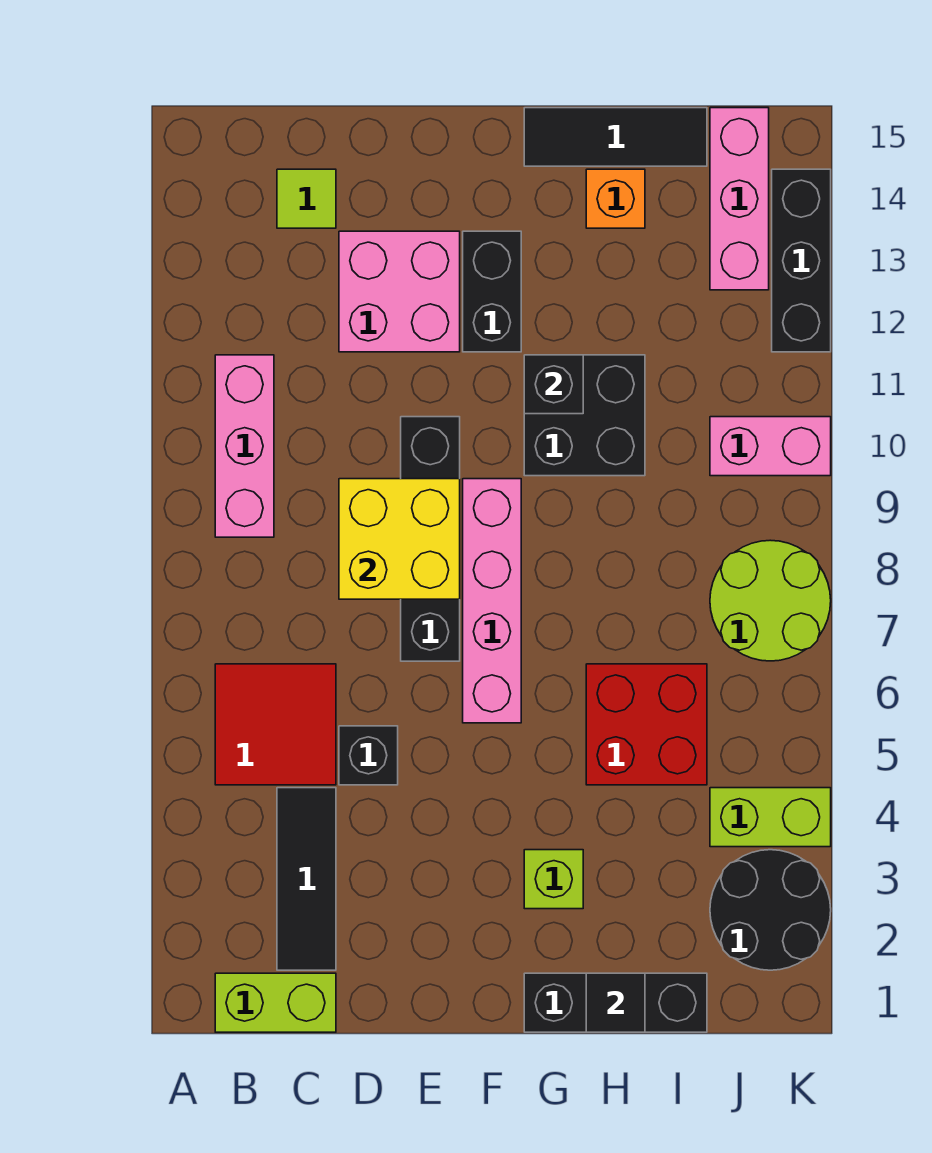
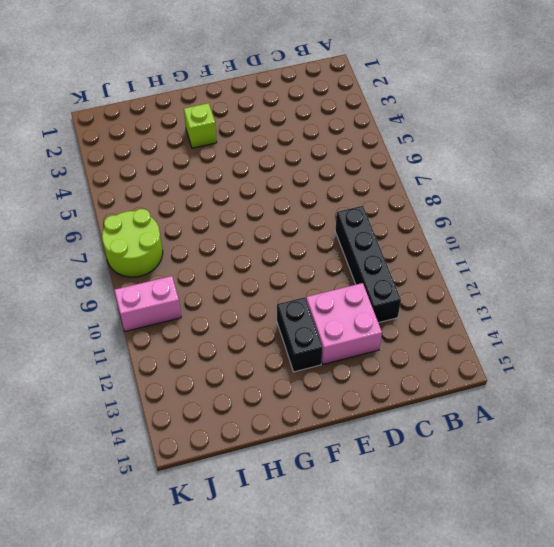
black 1x4 brick [335,206,401,323] -> black 1x4 brick moved to [401,417,460,661]
none -> lime 1x2 brick [215,973,336,1032]
none -> red 2x2 tile [215,664,336,785]
none -> pink 1x3 brick [215,355,274,537]

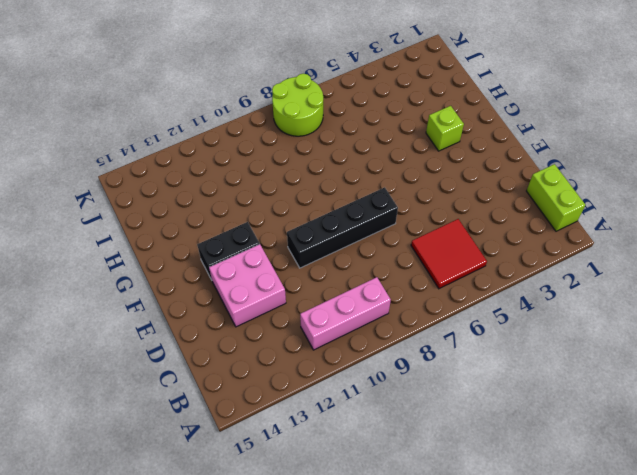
none -> black 1x3 tile [277,788,336,970]
none -> lime 1x1 tile [277,169,336,228]
none -> black 1x1 brick [339,726,398,785]

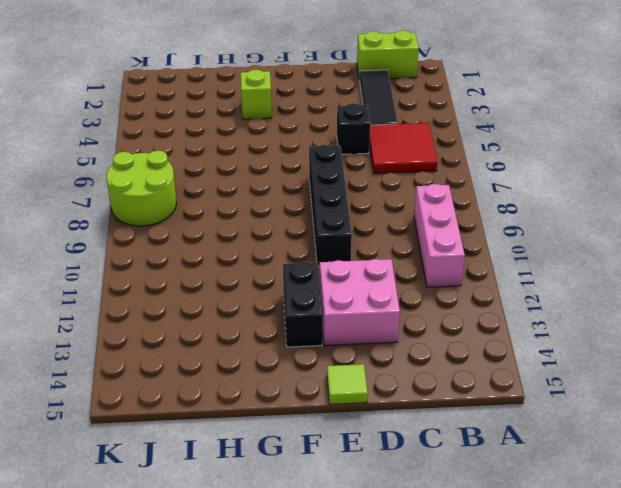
lime 1x1 tile [327,364,368,405] -> lime 1x1 tile moved to [277,169,336,228]
none -> pink 1x4 brick [463,479,521,723]
none -> black 1x3 brick [524,973,707,1032]
none -> black 2x2 brick [524,355,645,476]

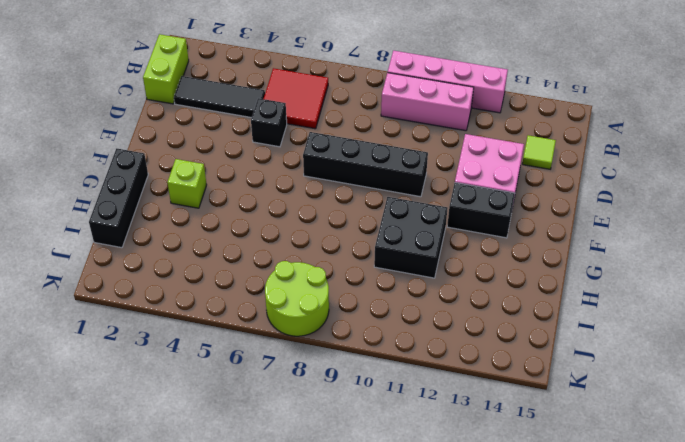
pink 1x4 brick [388,50,508,113] -> pink 1x4 brick moved to [463,479,521,723]
none -> black 1x3 tile [524,108,707,166]
none -> red 2x2 brick [586,664,707,785]
none -> orange 1x1 brick [586,169,645,228]

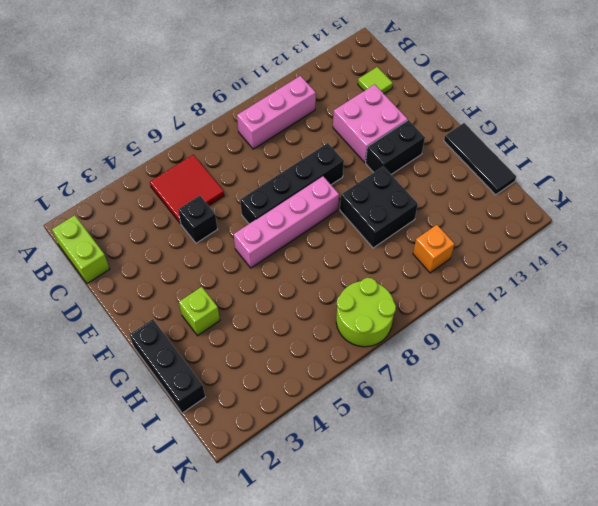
orange 1x1 brick [413,225,454,273] -> orange 1x1 brick moved to [586,169,645,228]
none -> black 1x3 tile [277,788,336,970]
none -> red 2x2 brick [586,664,707,785]
none -> black 2x2 round brick [710,850,831,970]

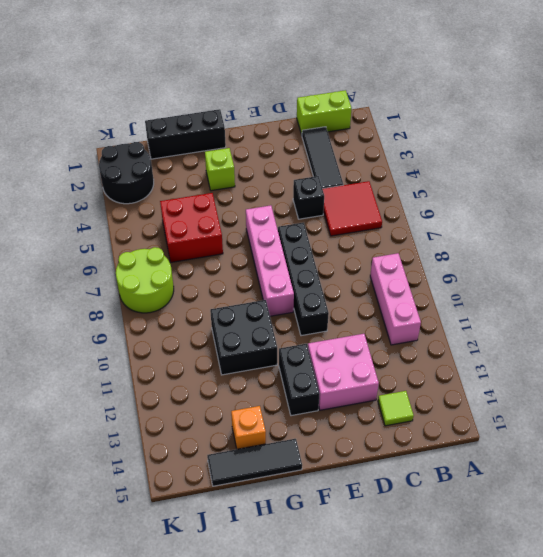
none -> lime 1x2 brick [710,788,831,847]
none -> pink 1x2 brick [710,417,831,476]
none -> pink 1x3 brick [710,108,769,290]

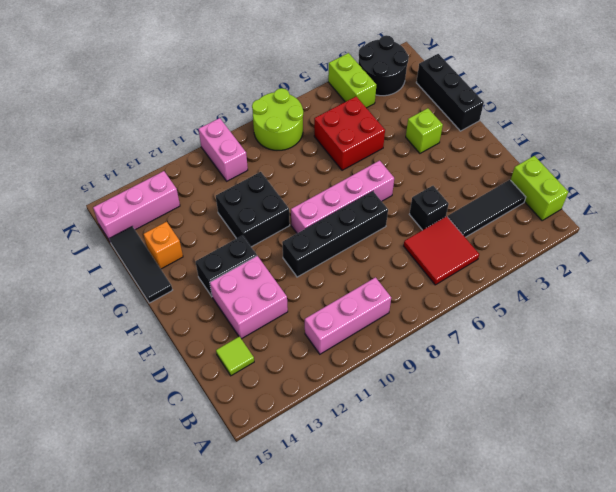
none -> black 1x3 brick [772,169,831,352]
none -> yellow 2x2 brick [339,479,460,599]
none -> black 1x1 brick [524,355,583,414]

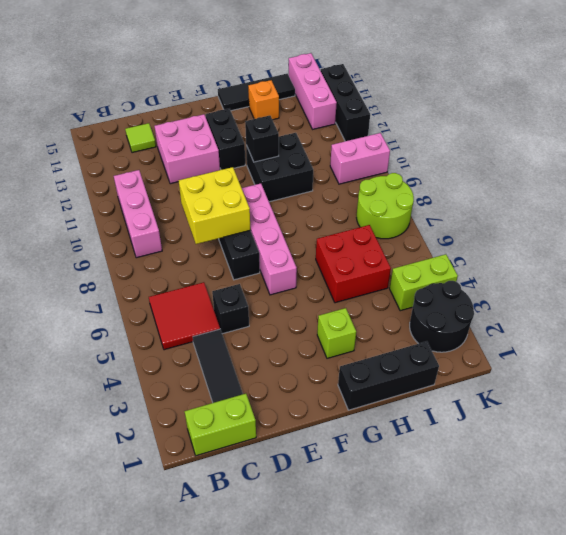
none -> black 1x1 tile [586,973,645,1032]

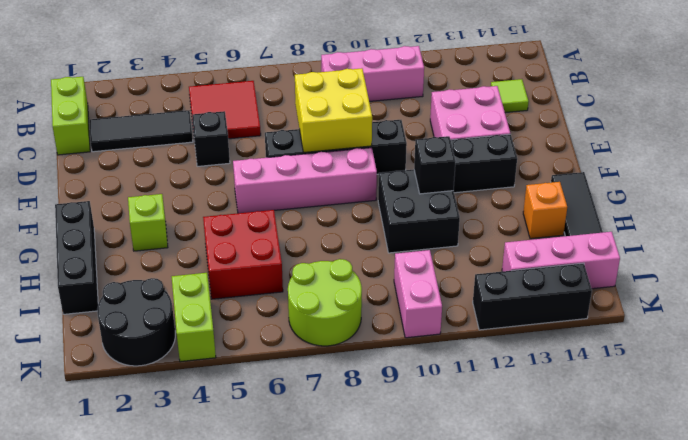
none -> black 1x1 tile [586,973,645,1032]

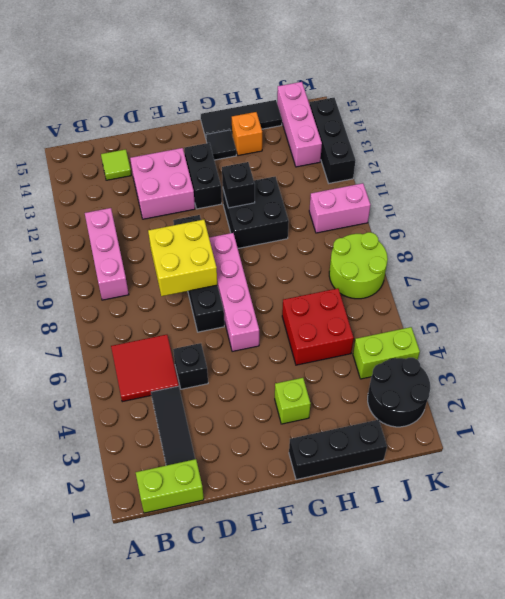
black 1x1 tile [206,130,236,160] -> black 1x1 tile moved to [586,973,645,1032]

